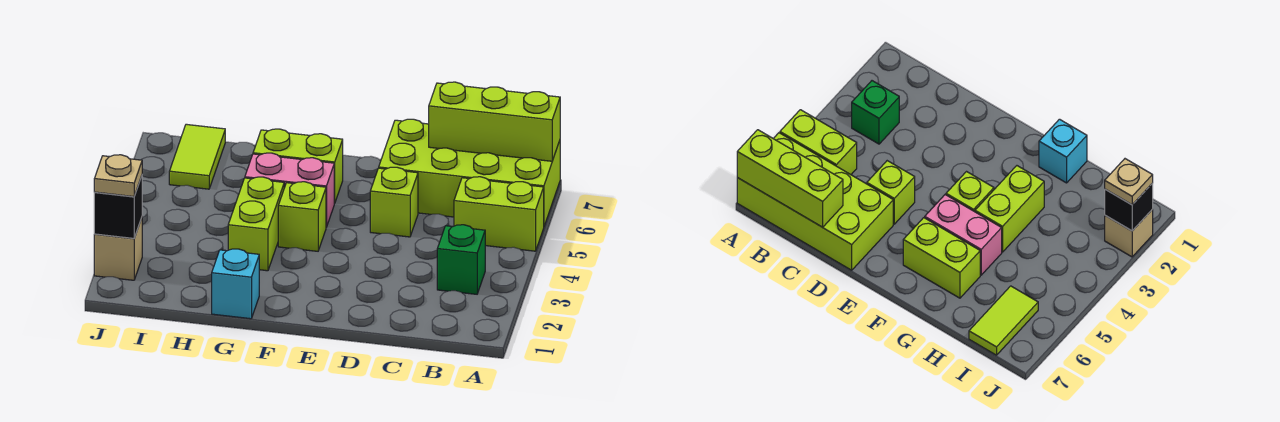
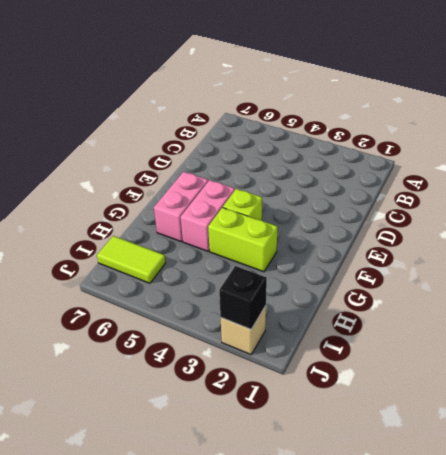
pink 1x2 brick [154,172,208,242] -> lime 1x2 brick [253,129,343,203]
none -> lime 1x2 brick [454,177,544,251]
none -> lime 2x4 brick [379,119,560,226]
none -> green 1x1 brick [437,225,485,294]

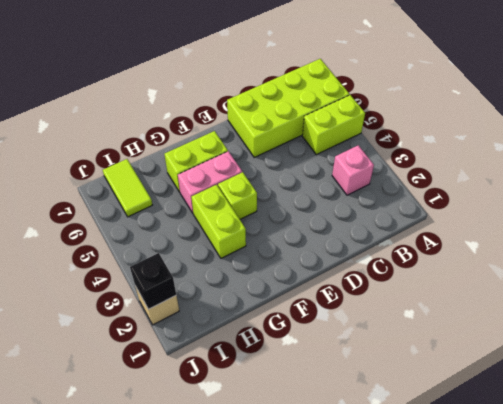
pink 1x1 brick [332,145,374,195] -> green 1x1 brick [437,225,485,294]
none -> lime 1x1 brick [370,167,418,237]
none -> cyan 1x1 brick [212,249,259,319]
none -> lime 1x3 brick [429,82,560,161]

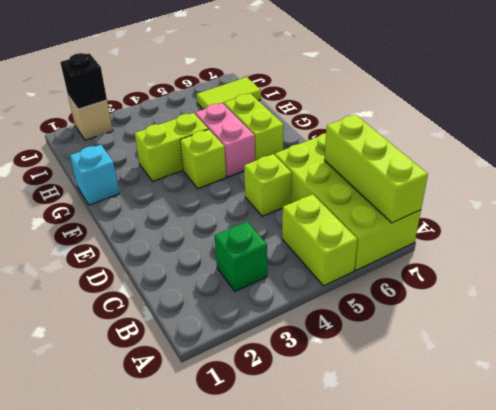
none -> tan 1x1 plate [94,155,142,197]

